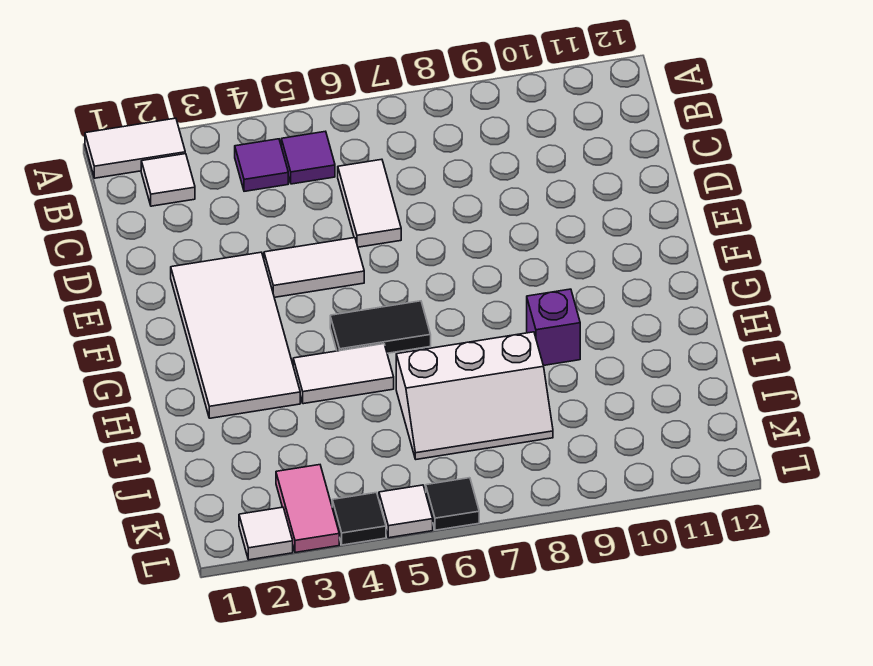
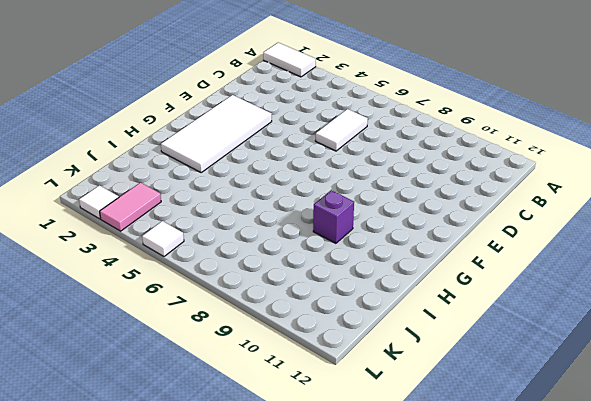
none -> white 1x1 tile [141,154,195,206]
none -> purple 1x1 tile [235,139,288,191]
none -> purple 1x1 tile [281,131,335,184]

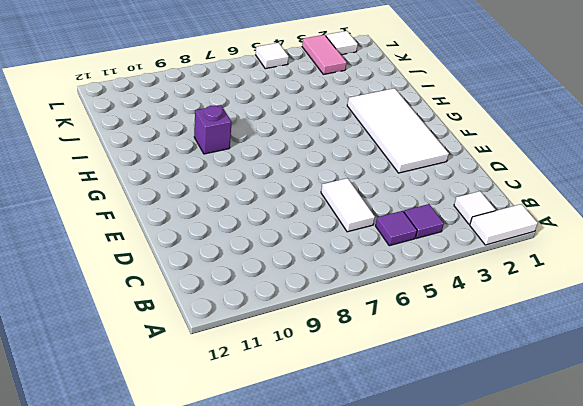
none -> white 1x2 tile [264,238,364,297]
none -> black 1x2 tile [330,301,431,353]
none -> white 1x2 tile [293,344,394,404]

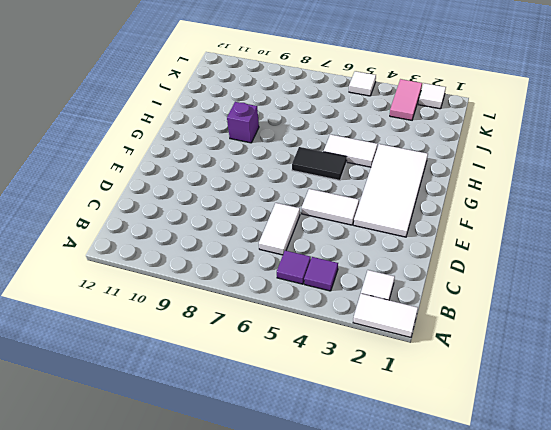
none -> white 2x3 slope [396,332,553,459]
none -> black 1x1 tile [332,493,386,545]
none -> black 1x1 tile [426,478,479,530]

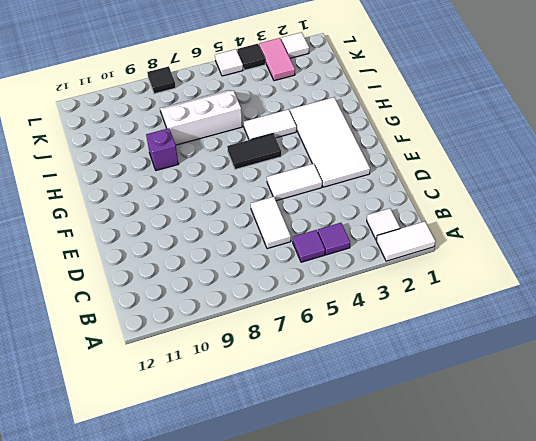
black 1x1 tile [147,66,176,94] -> black 1x1 tile moved to [426,478,479,530]

